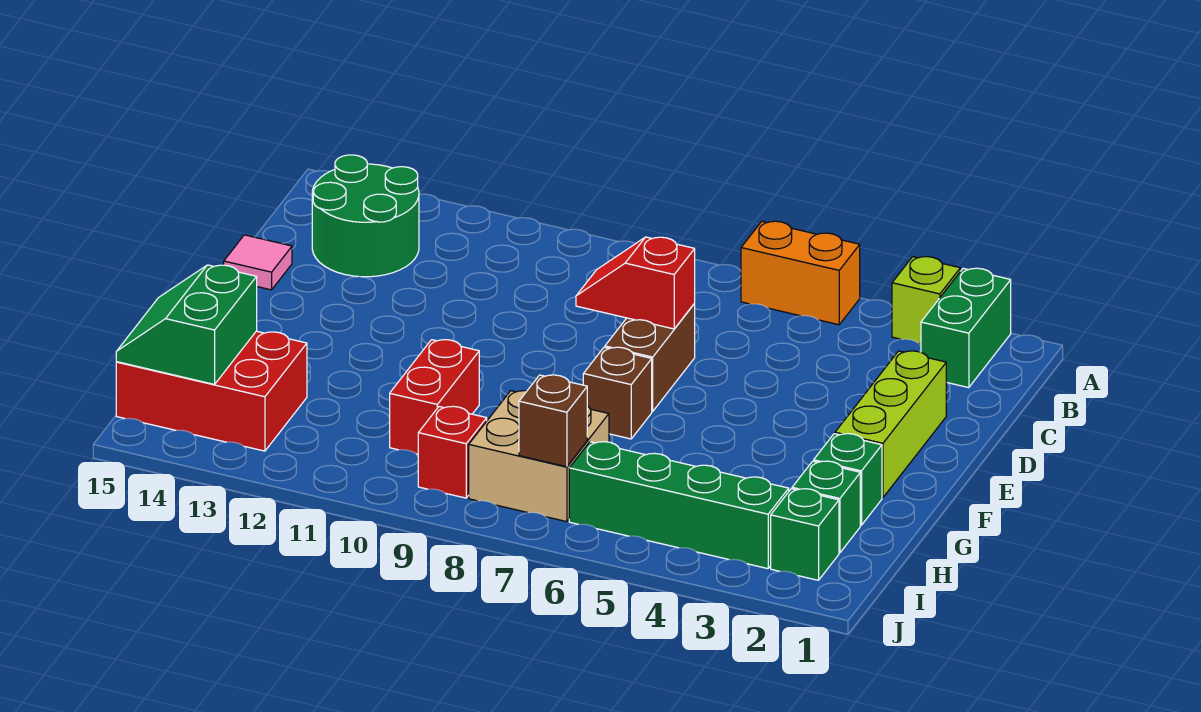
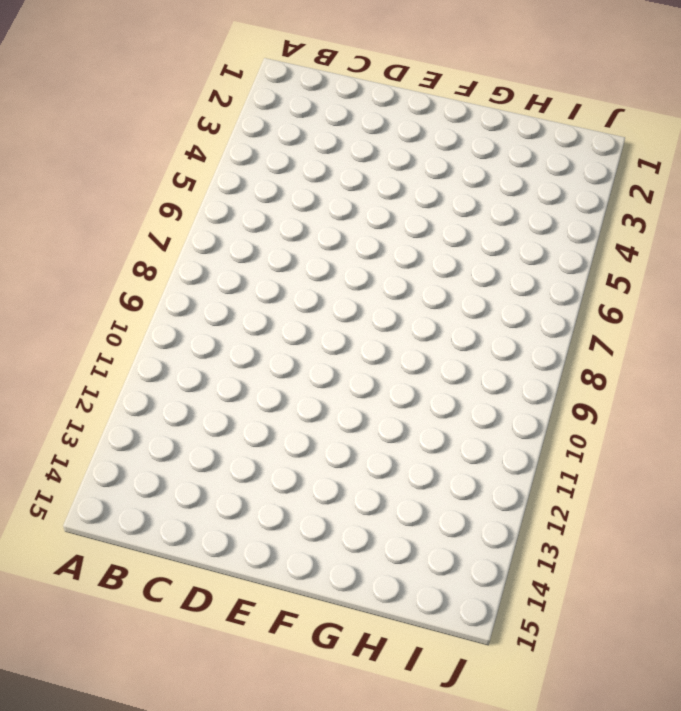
none -> green 1x2 brick [921,268,1011,388]
none -> lime 1x1 brick [892,257,960,344]
none -> orange 1x2 brick [741,221,860,325]

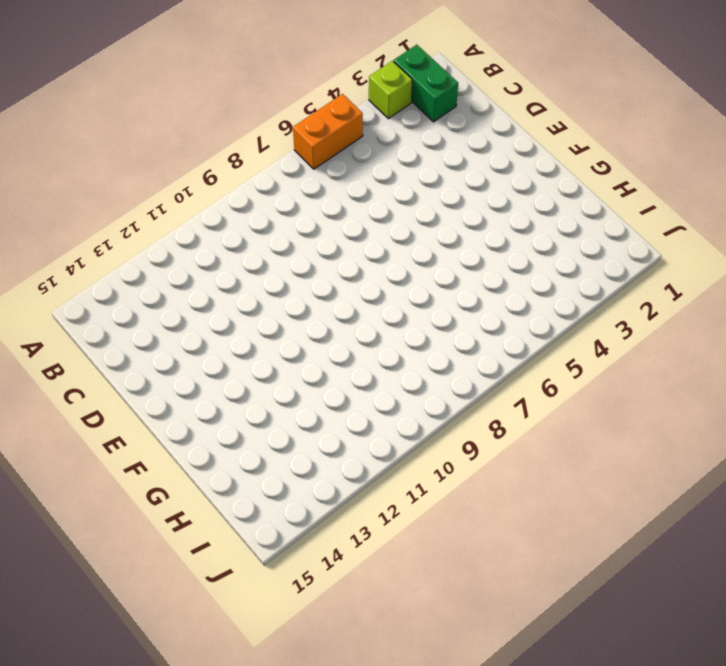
none -> green 2x2 round brick [312,155,419,277]
none -> lime 1x3 brick [835,351,946,498]
none -> brown 1x2 brick [605,304,695,411]

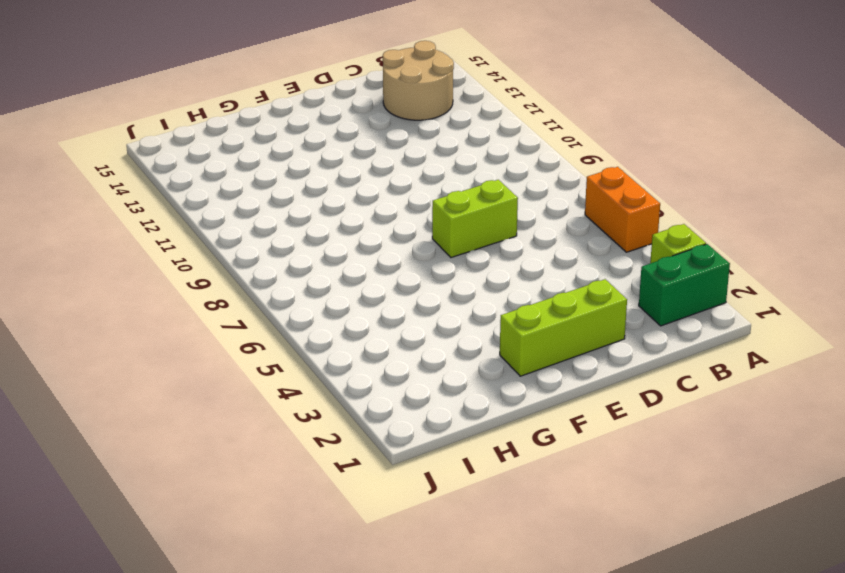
tan 2x2 round brick [383,41,454,120] -> green 2x2 round brick [312,155,419,277]
lime 1x2 brick [432,180,518,258] -> brown 1x2 brick [605,304,695,411]
none -> pink 1x1 tile [224,235,292,290]
none -> brown 1x1 brick [583,347,652,439]
none -> green 1x1 brick [814,434,882,525]

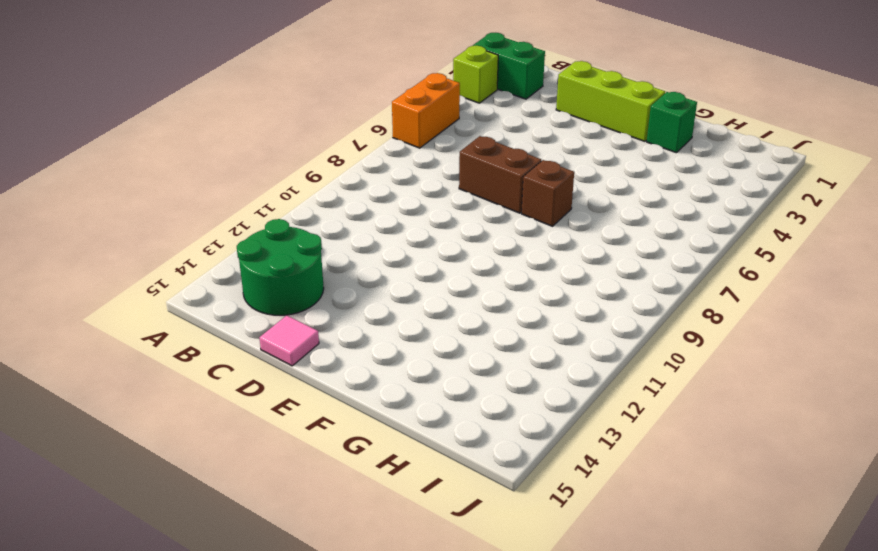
none -> red 1x2 brick [390,340,479,454]
none -> green 1x1 brick [792,461,860,553]
none -> tan 2x2 brick [469,391,609,522]

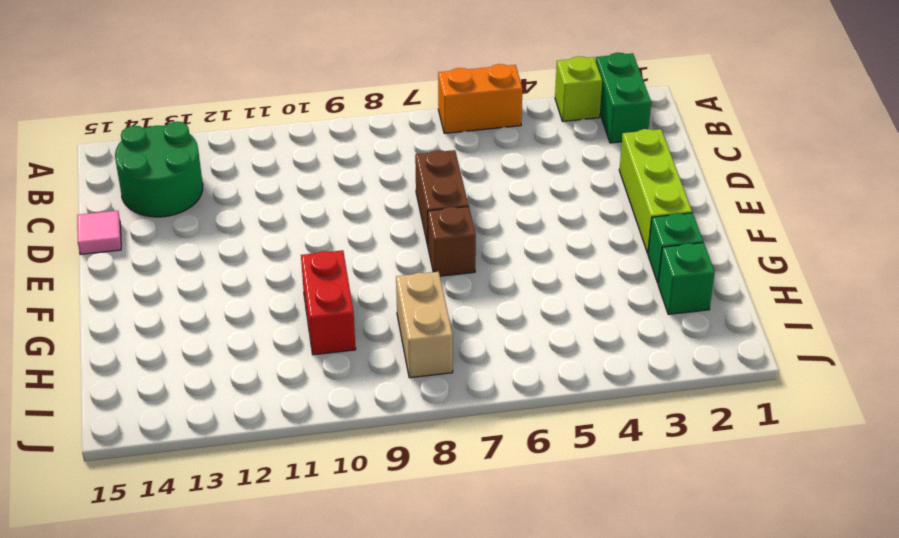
tan 1x2 brick [396,272,453,378] -> tan 2x2 brick [469,391,609,522]
none -> red 2x3 brick [116,331,307,451]
none -> green 1x1 brick [771,489,839,580]
none -> green 1x4 brick [569,442,789,569]

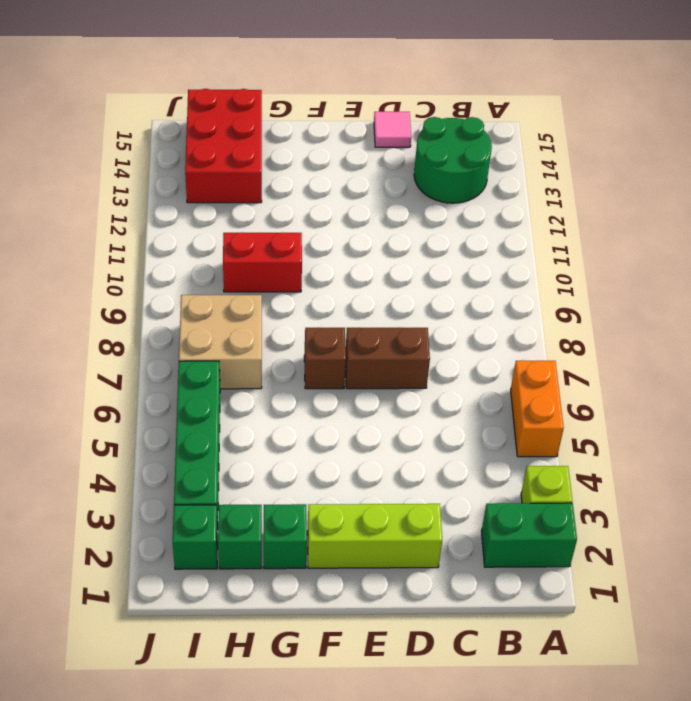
none -> red 1x1 brick [418,406,487,498]
none -> red 1x2 slope [576,237,695,329]
none -> green 2x2 slope [116,265,257,384]

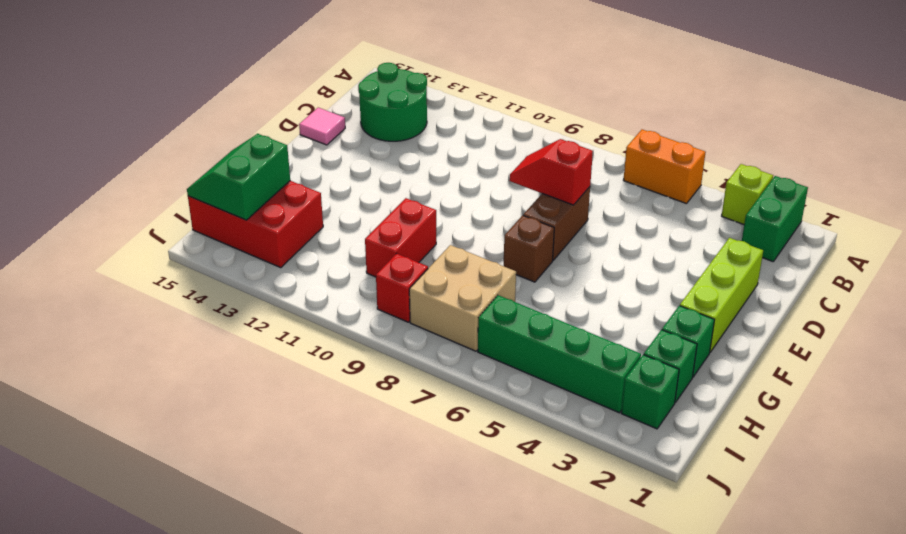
none -> brown 1x1 brick [519,375,587,467]

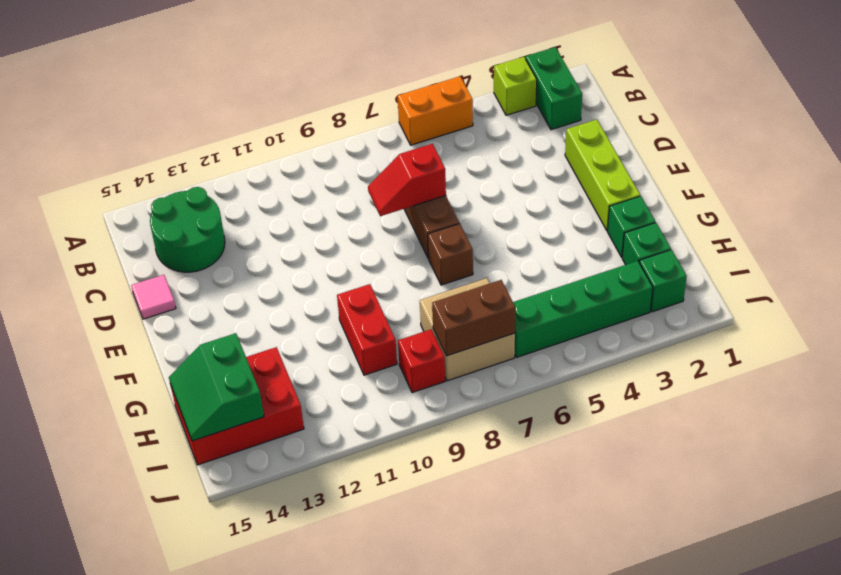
brown 1x2 brick [432,280,515,356] -> brown 1x1 brick [519,375,587,467]

